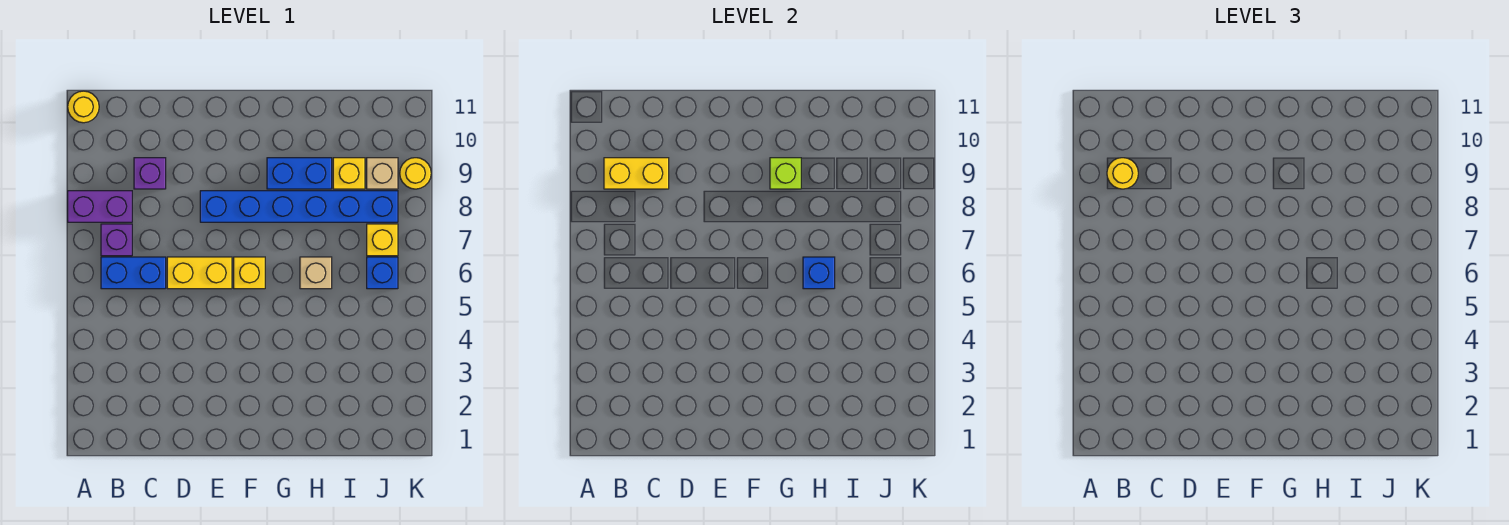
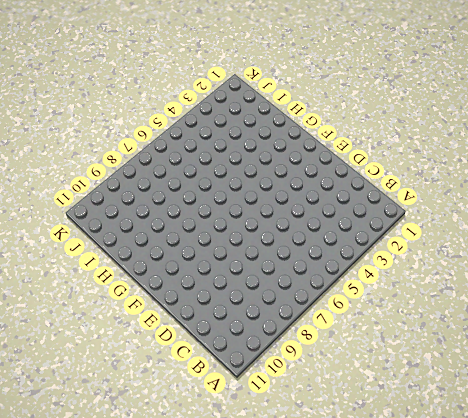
none -> purple 1x2 brick [68,191,132,222]
none -> yellow 1x1 round brick [68,91,99,123]
none -> blue 1x2 brick [101,257,166,289]

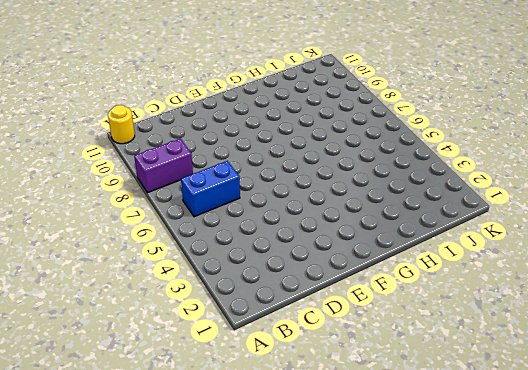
none -> purple 1x1 brick [101,224,132,256]
none -> purple 1x1 brick [134,158,166,189]
none -> yellow 1x2 brick [167,257,232,289]

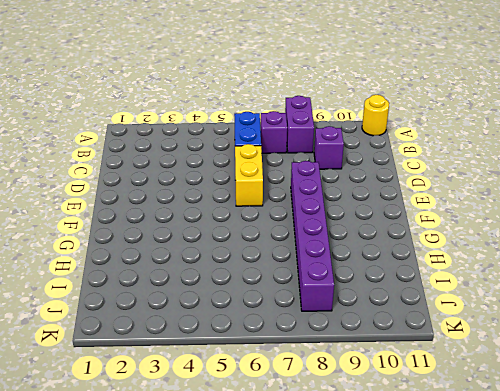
purple 1x6 brick [291,161,334,311] -> blue 1x6 brick [200,191,398,222]
none -> yellow 1x1 brick [234,257,265,289]
none -> blue 1x2 brick [267,158,332,189]
none -> tan 1x1 brick [300,257,332,289]

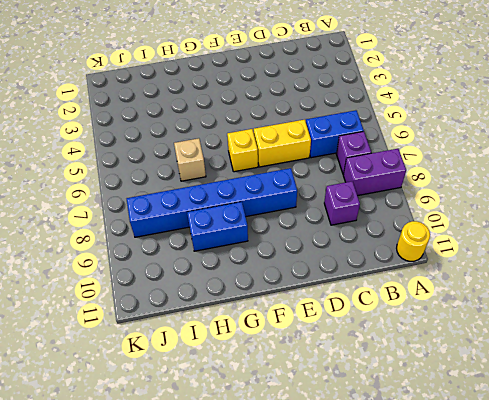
none -> yellow 1x1 brick [333,158,365,189]
none -> blue 1x1 brick [367,257,398,289]
none -> yellow 1x1 brick [367,224,398,256]

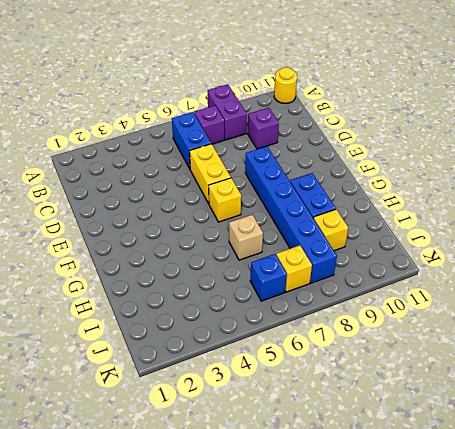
none -> tan 1x1 brick [367,158,398,189]
none -> yellow 1x1 round brick [400,158,431,189]
none -> yellow 1x2 brick [604,158,669,189]

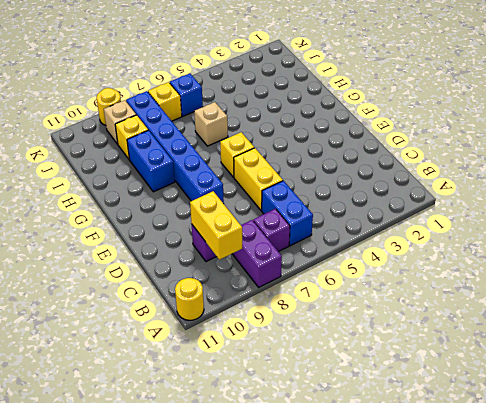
none -> lime 1x1 brick [770,158,801,189]
none -> blue 1x1 brick [803,257,835,289]
none -> yellow 1x1 round brick [1107,158,1138,189]

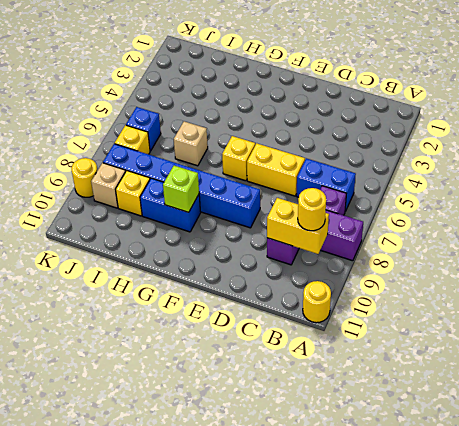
none -> blue 1x1 brick [803,257,835,289]

